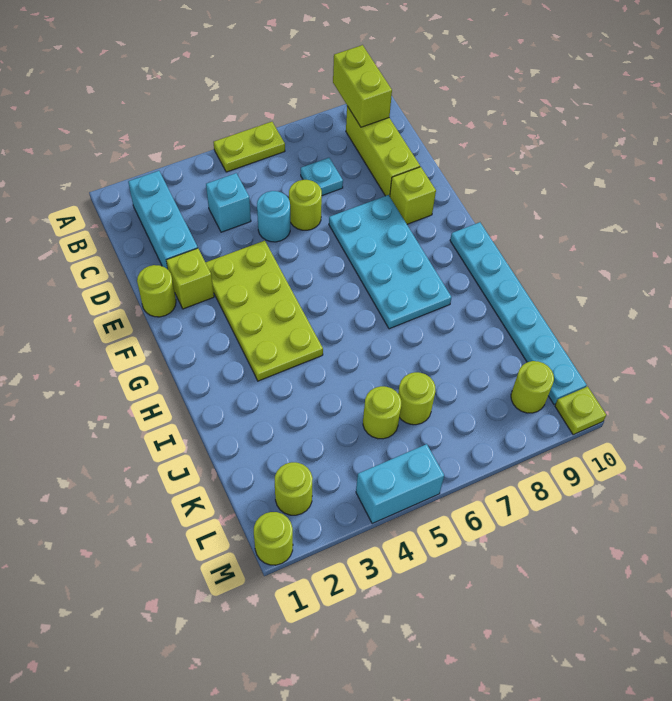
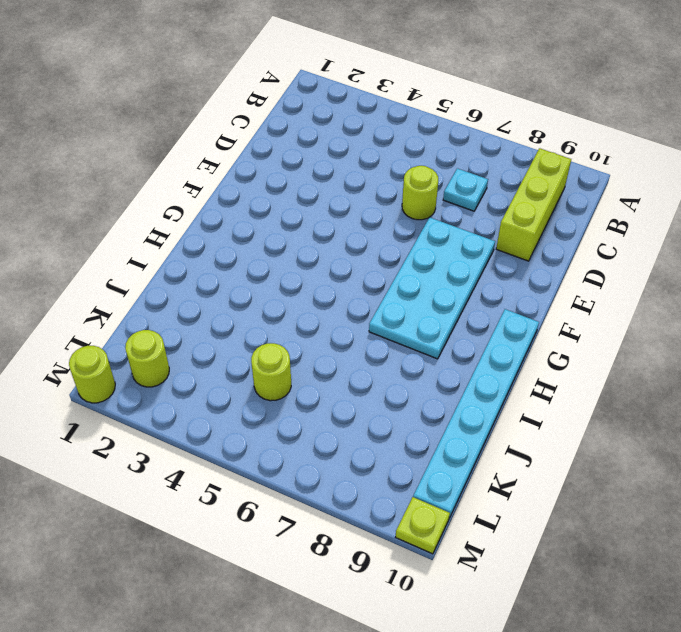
none -> lime 1x2 plate [213,122,285,172]
none -> cyan 1x3 brick [128,171,198,269]
none -> cyan 1x1 brick [206,173,251,232]

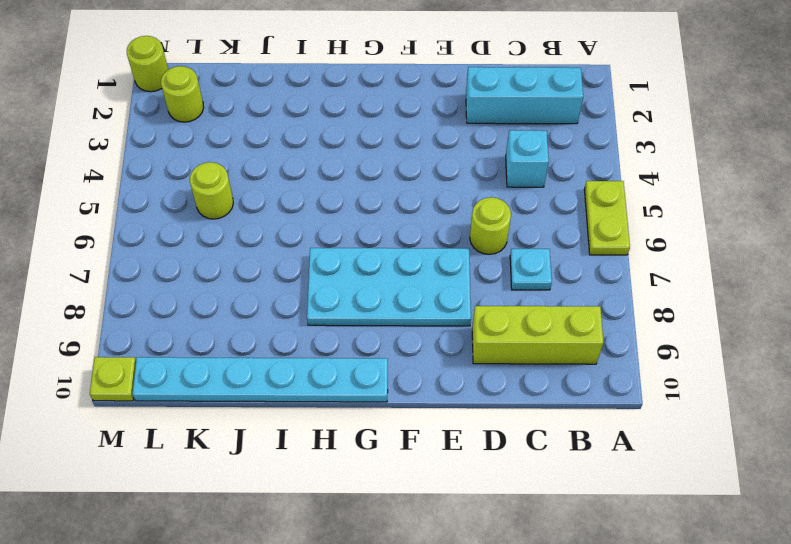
none -> cyan 1x1 round brick [257,191,290,242]
none -> lime 1x1 round brick [137,265,176,317]
none -> lime 1x1 brick [166,248,214,309]

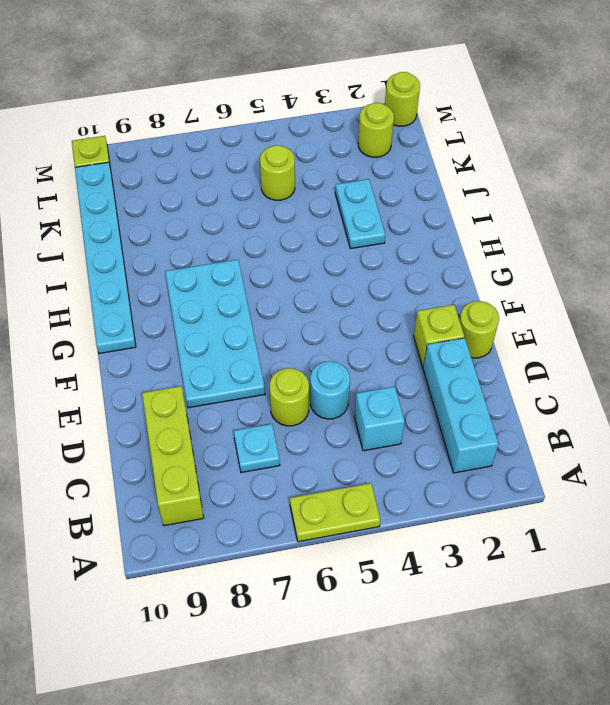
cyan 1x2 plate [335,179,385,249] -> none
none -> lime 2x4 plate [206,241,323,381]
none -> lime 1x1 brick [390,167,436,224]
none -> lime 1x1 round brick [398,372,435,425]

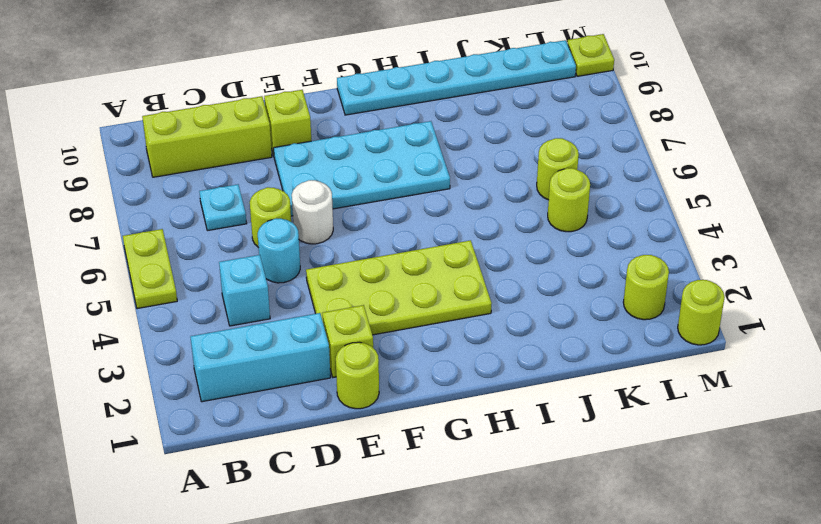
white 1x1 round brick [292,180,333,244] -> none
none -> lime 1x1 round brick [511,361,554,413]
none -> cyan 1x2 brick [356,444,444,524]
none -> lime 1x2 brick [333,45,392,127]

